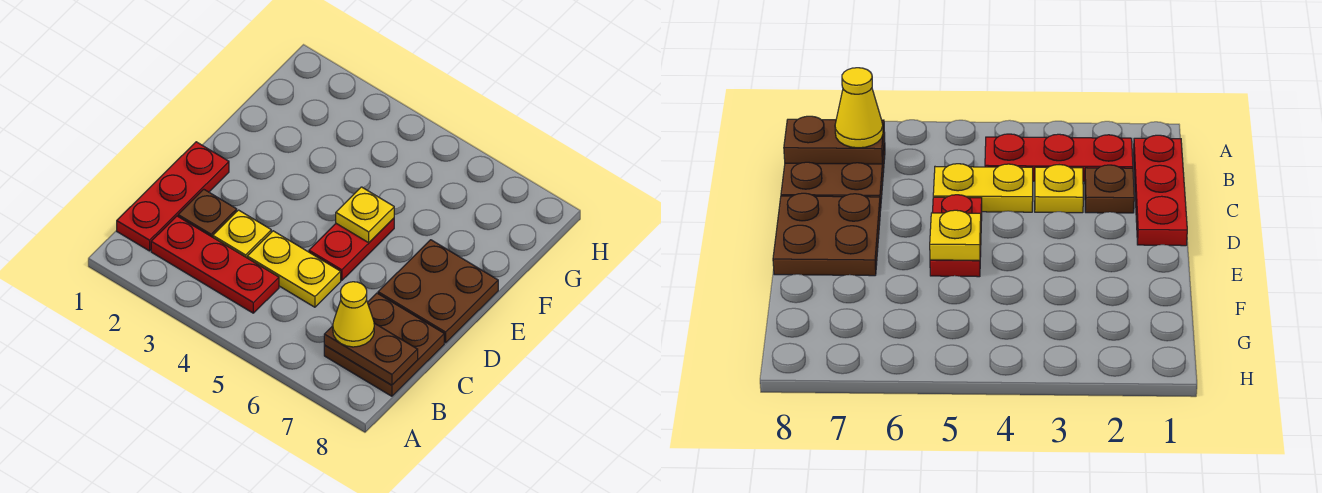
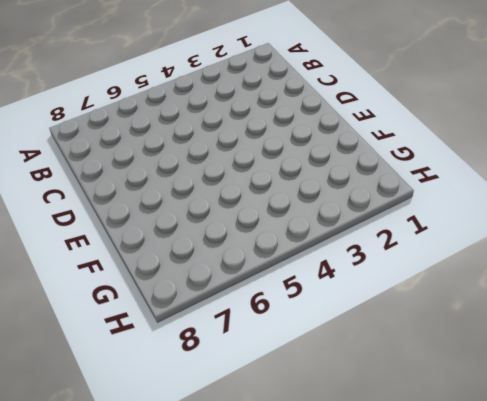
none -> red 1x3 plate [117,142,229,251]
none -> red 1x3 plate [151,216,279,313]

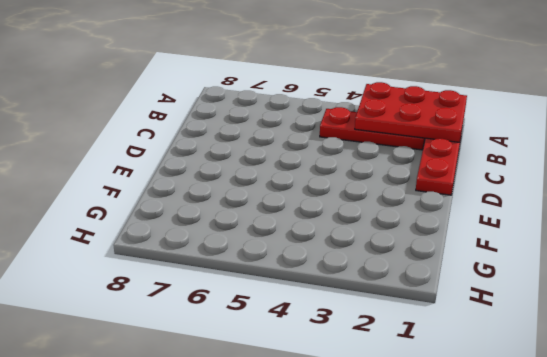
red 2x3 plate [355,82,467,142] -> none
none -> brown 2x2 plate [324,293,444,396]
none -> brown 1x1 plate [178,189,237,237]

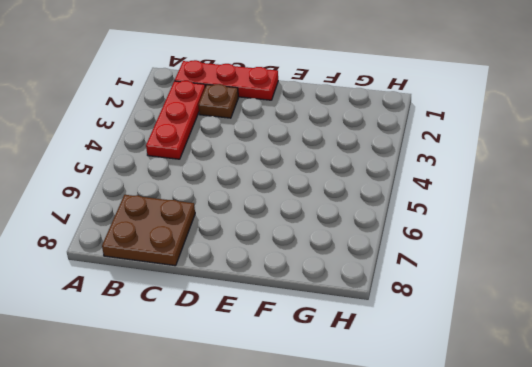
none -> yellow 1x1 plate [213,210,271,258]
none -> yellow 1x2 plate [247,231,341,307]

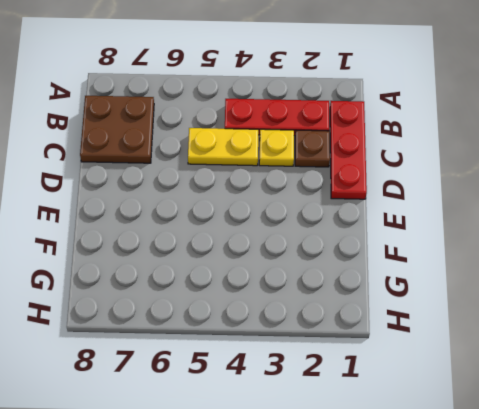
none -> red 1x2 plate [309,218,394,281]
none -> brown 2x2 plate [378,240,498,343]

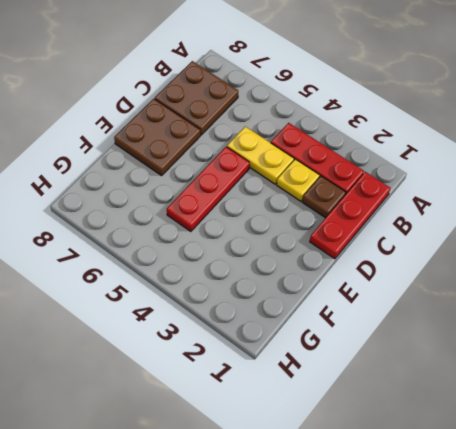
red 1x3 plate [167,147,250,232] -> red 1x2 plate [309,218,394,281]
none -> brown 1x2 plate [324,323,418,385]
none -> yellow 1x1 plate [336,187,394,243]

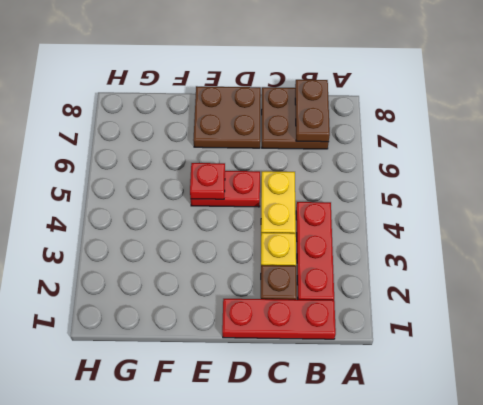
red 1x1 plate [190,163,225,199] -> yellow 1x1 plate [336,187,394,243]
none -> yellow 1x1 cone [333,282,374,347]

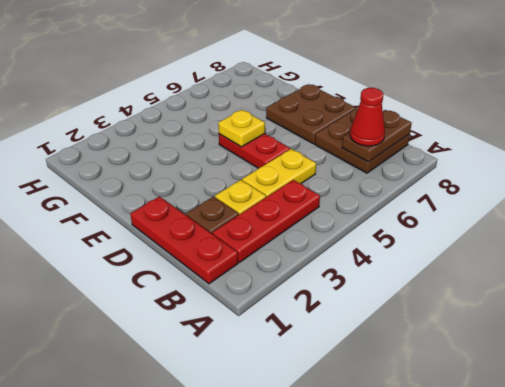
red 1x1 cone [350,88,385,146] -> yellow 1x1 cone [333,282,374,347]

